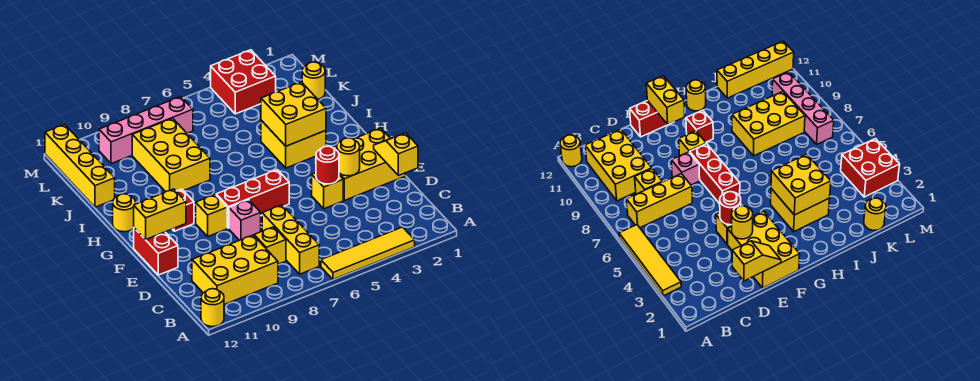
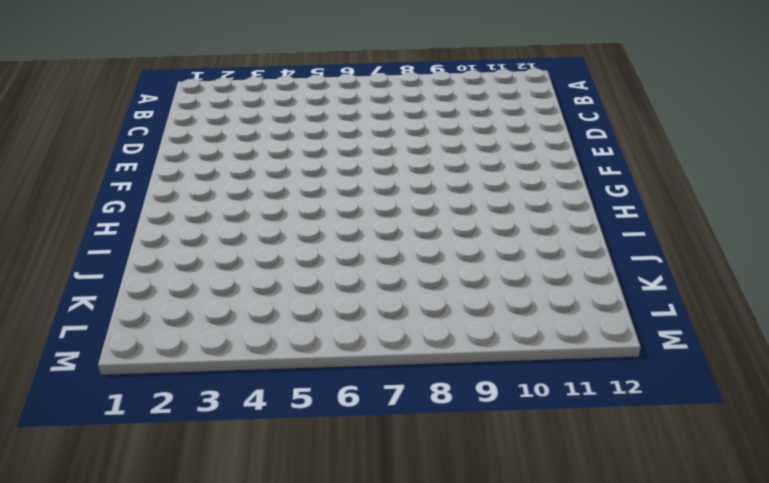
none -> yellow 1x4 tile [321,227,415,280]
none -> yellow 1x1 round brick [201,289,224,327]
none -> yellow 1x3 brick [262,205,319,274]

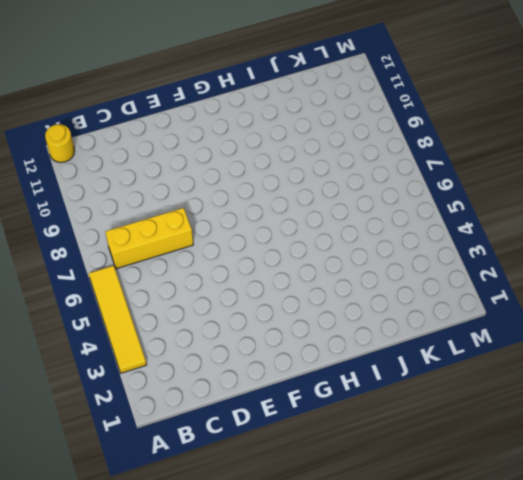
none -> yellow 2x3 brick [192,235,278,305]
none -> yellow 1x1 brick [254,227,286,264]
none -> yellow 2x3 brick [332,128,405,201]

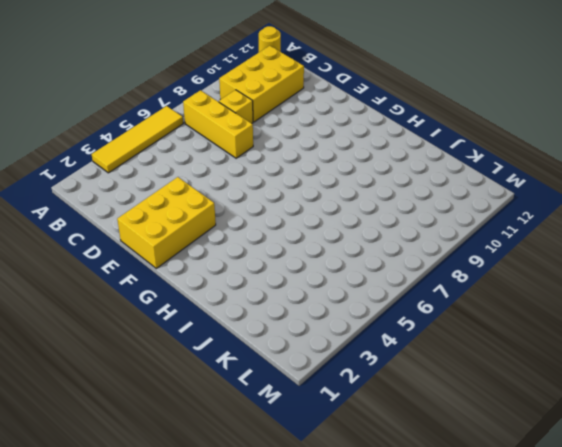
none -> yellow 1x1 brick [312,173,343,209]
none -> pink 1x1 brick [229,200,261,240]
none -> red 1x2 brick [134,228,178,275]

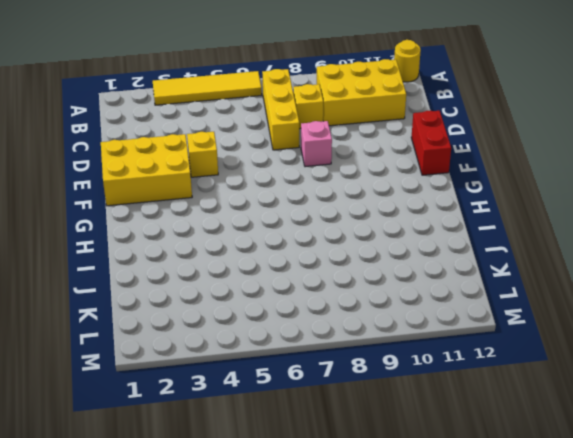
none -> red 1x3 brick [216,170,289,228]
none -> yellow 1x1 brick [196,195,227,236]
none -> red 1x1 brick [172,189,194,231]

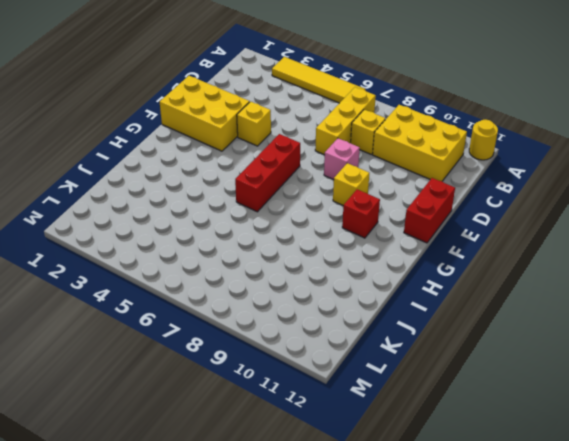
red 1x3 brick [235,134,300,212] -> red 1x3 brick turned to [216,170,289,228]
none -> yellow 2x2 brick [261,120,326,168]
none -> yellow 1x1 round brick [113,194,136,232]
none -> yellow 2x3 brick [132,118,210,192]

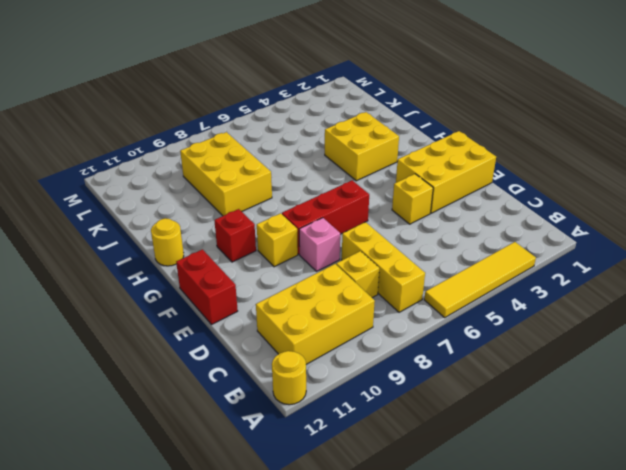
none -> yellow 1x4 brick [45,124,115,207]
none -> yellow 1x1 round brick [302,62,325,99]
none -> red 2x2 brick [211,50,276,114]

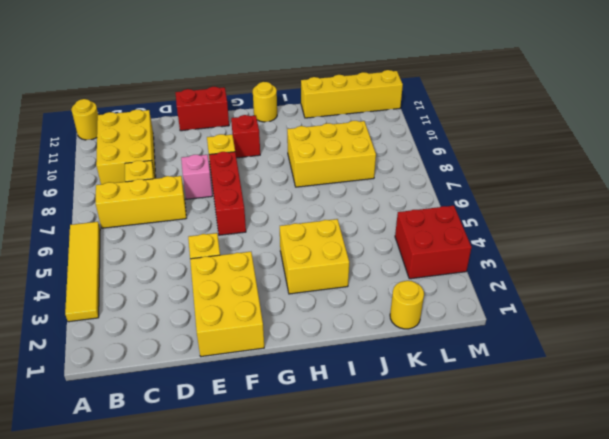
none -> pink 1x4 brick [99,97,193,164]
none -> yellow 1x2 slope [374,133,418,176]
none -> yellow 1x1 round brick [337,138,360,176]

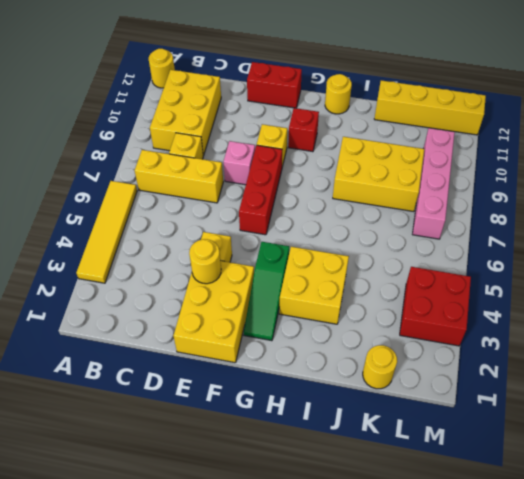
green 1x3 slope [244,242,289,341] -> none
none -> yellow 1x2 slope [374,133,418,176]
none -> red 1x1 round brick [316,146,339,184]
none -> yellow 1x2 brick [134,189,186,240]

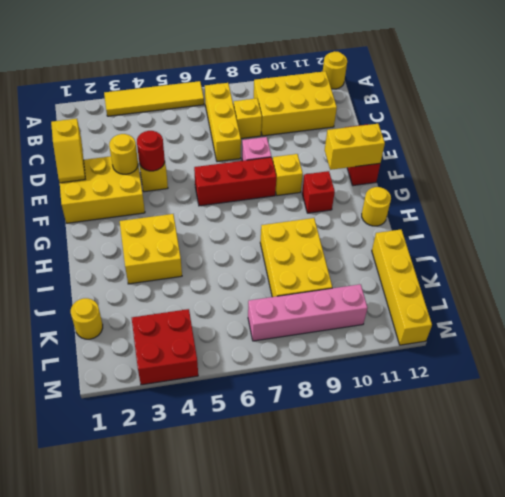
none -> yellow 2x2 brick [261,82,326,146]

